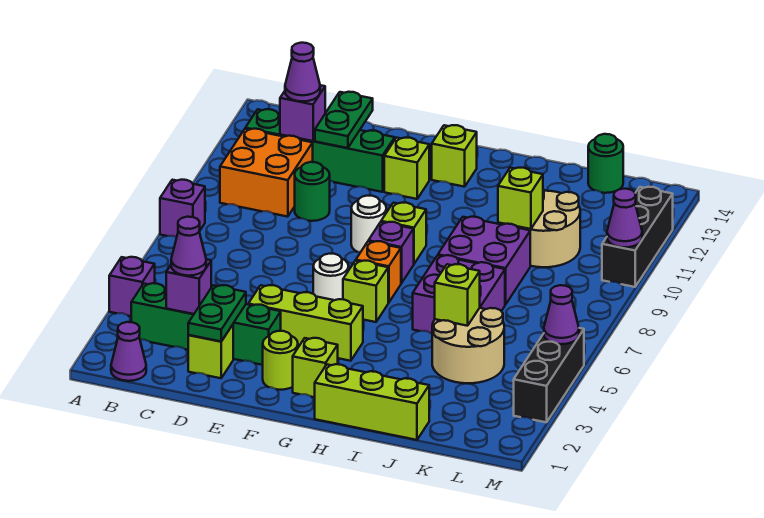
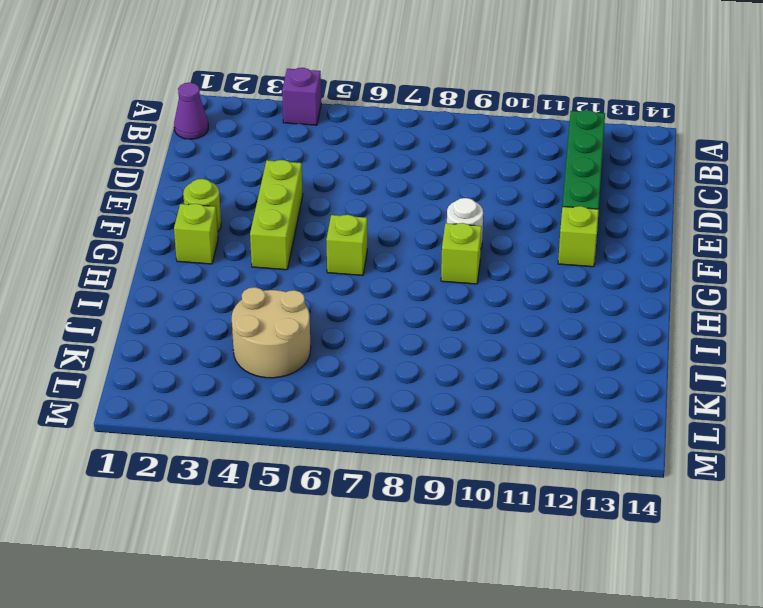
none -> purple 1x1 brick [160,180,205,237]
none -> green 1x4 brick [131,283,281,365]
none -> orange 2x2 brick [220,129,313,217]
none -> lime 1x1 brick [188,325,233,378]

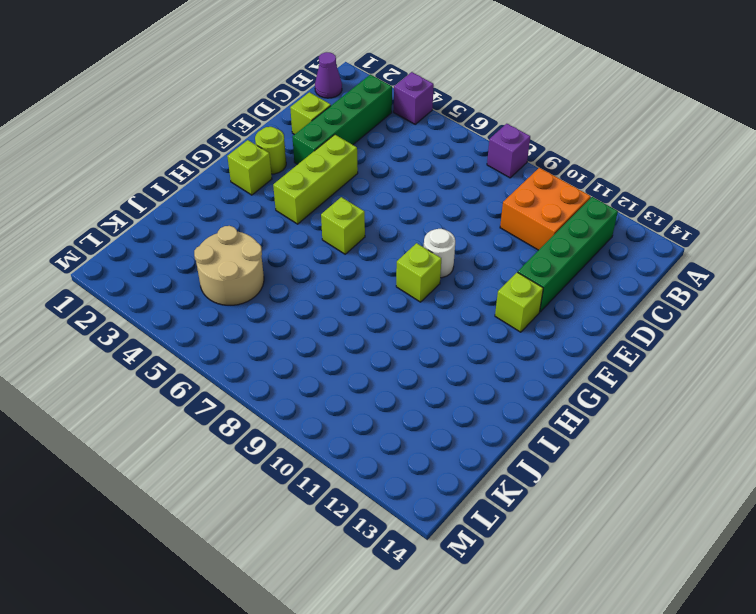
none -> green 1x1 round brick [295,162,330,221]
none -> white 1x1 round brick [313,254,349,300]
none -> orange 1x1 brick [356,241,401,303]
none -> purple 1x1 brick [368,222,414,283]

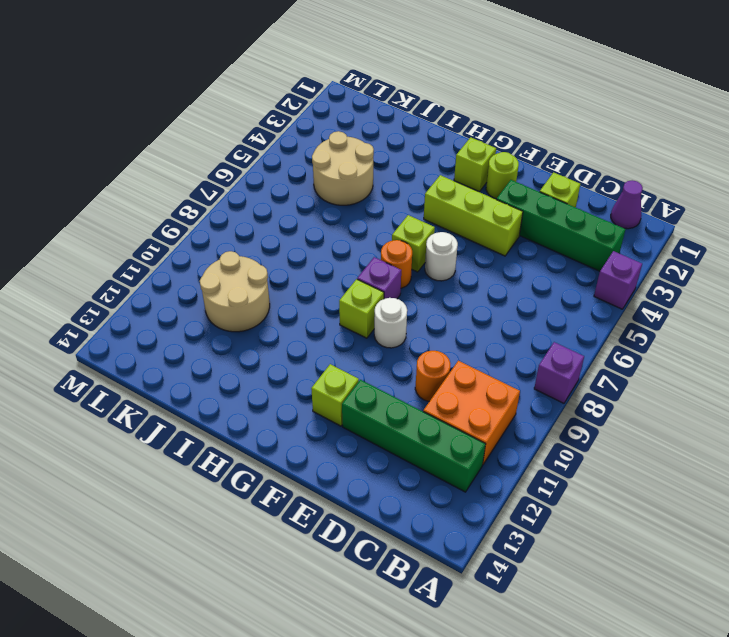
orange 1x1 round brick [415,351,450,401] -> green 1x1 round brick [295,162,330,221]
orange 1x1 round brick [381,240,412,288] -> orange 1x1 brick [356,241,401,303]
none -> lime 1x1 brick [432,125,477,187]
none -> lime 1x3 brick [315,364,429,440]
none -> purple 2x2 brick [413,255,505,333]
none -> purple 2x2 brick [438,217,530,305]

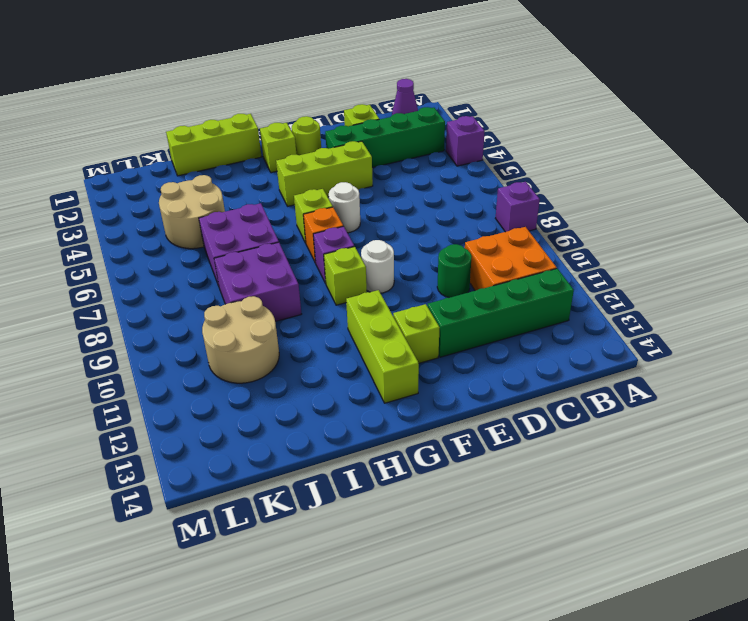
lime 1x3 brick [346,290,419,403] -> lime 1x1 brick [432,125,477,187]
none -> green 1x1 round brick [588,134,623,193]
none -> black 1x3 brick [514,328,584,422]
none -> black 1x3 brick [602,187,673,287]
none -> purple 1x1 brick [166,259,211,314]

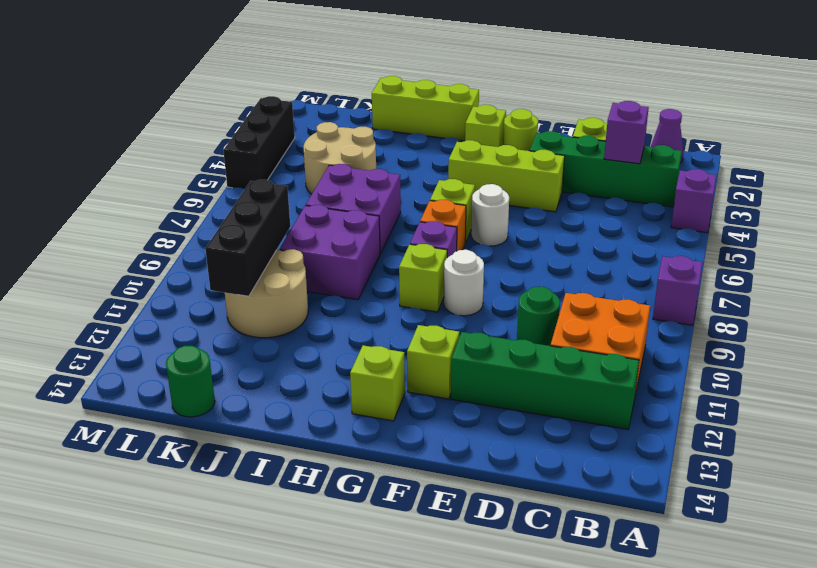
black 1x3 brick [205,180,290,296] -> black 1x3 brick moved to [602,187,673,287]
none -> purple 1x1 brick [280,85,325,141]
none -> green 1x2 plate [188,285,246,341]
none -> green 1x2 plate [315,92,373,148]
none -> lime 1x1 brick [435,264,480,326]

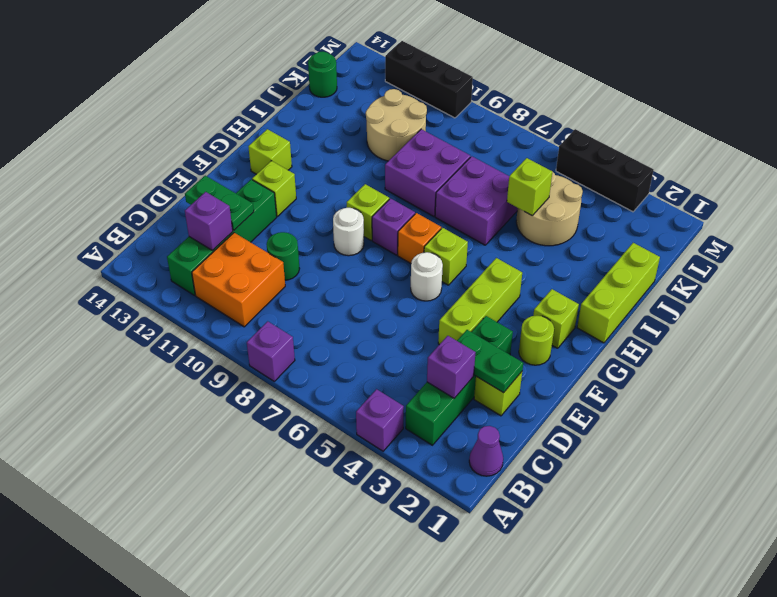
none -> lime 1x1 brick [498,168,543,229]
none -> purple 1x1 cone [544,285,579,344]
none -> purple 1x1 cone [607,189,642,247]
none -> purple 1x1 cone [171,217,206,276]

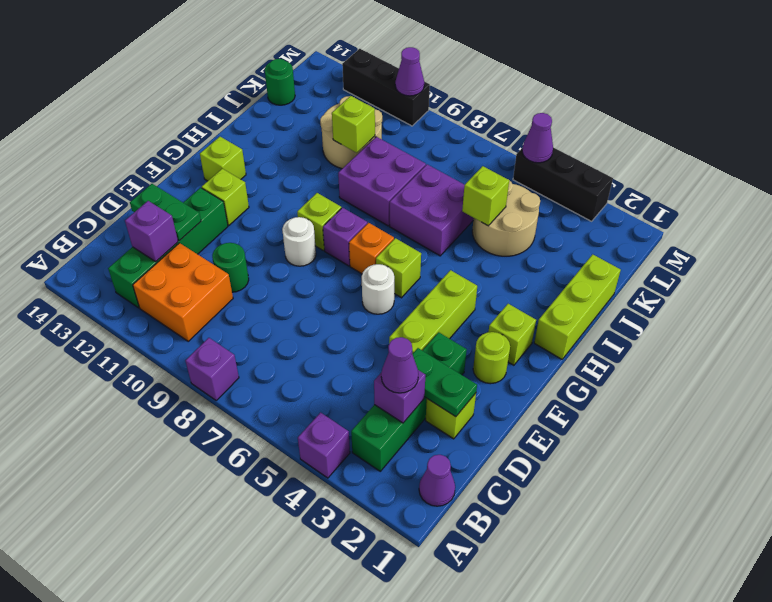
none -> purple 1x1 cone [285,43,320,101]

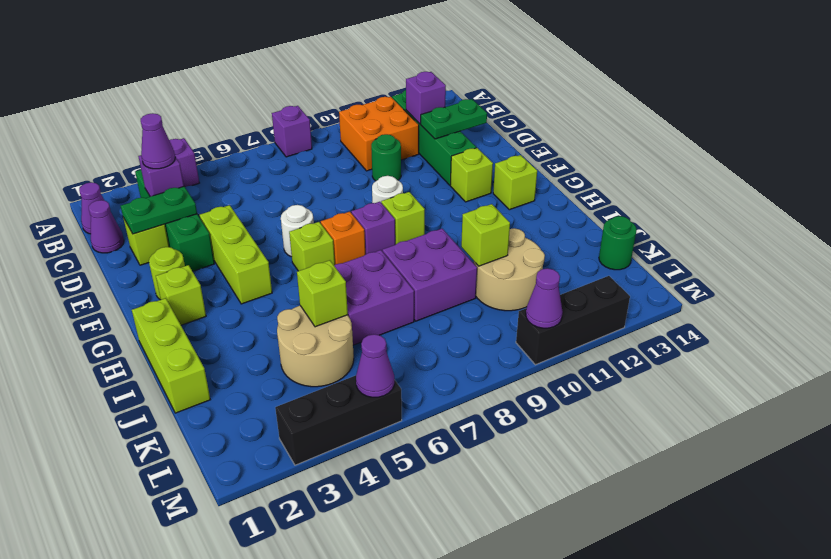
purple 1x1 cone [89,200,124,253] -> purple 1x1 cone moved to [285,43,320,101]

